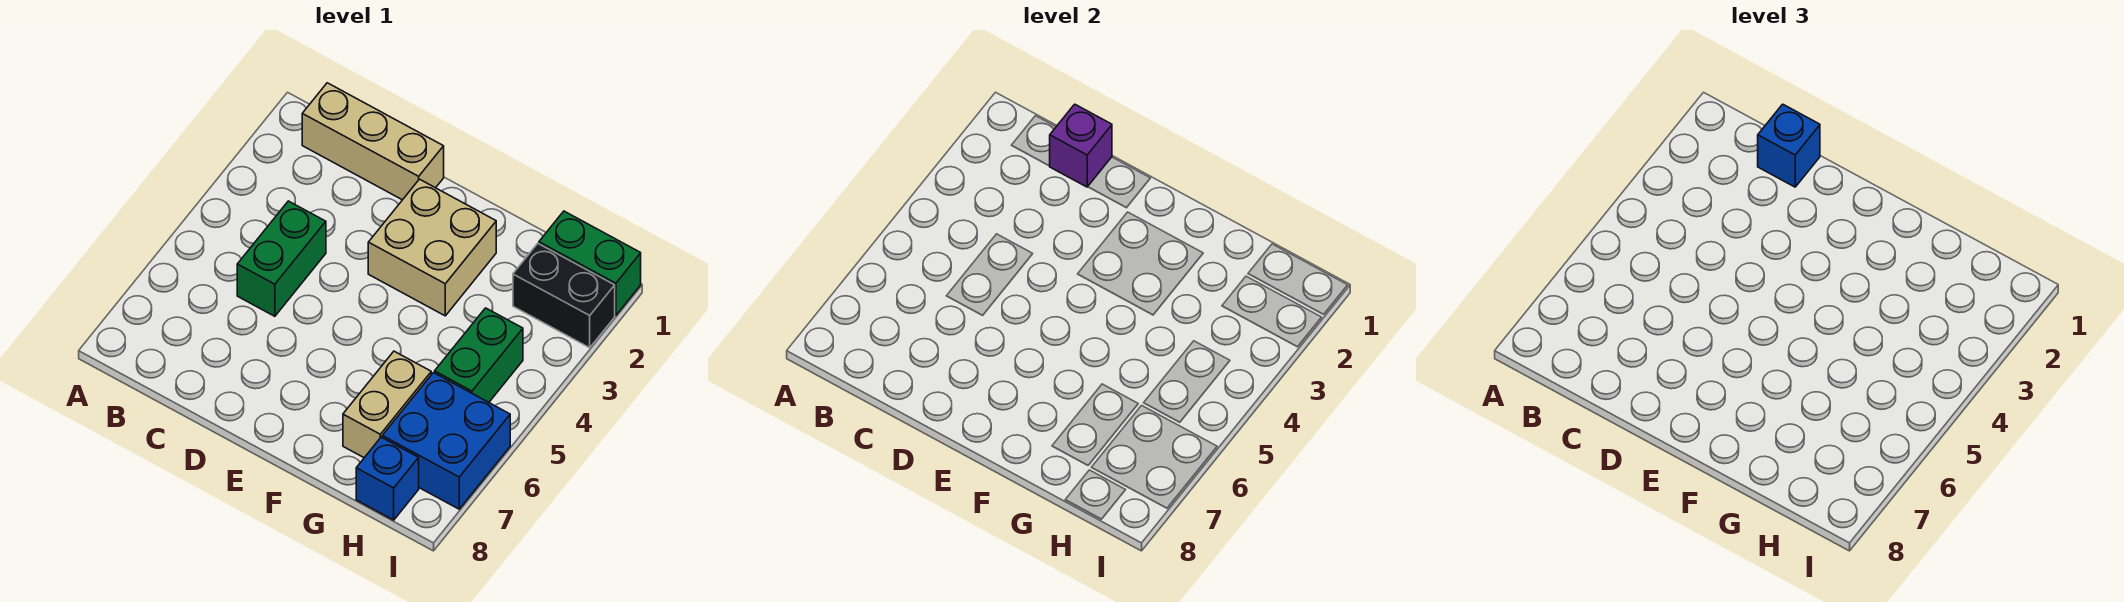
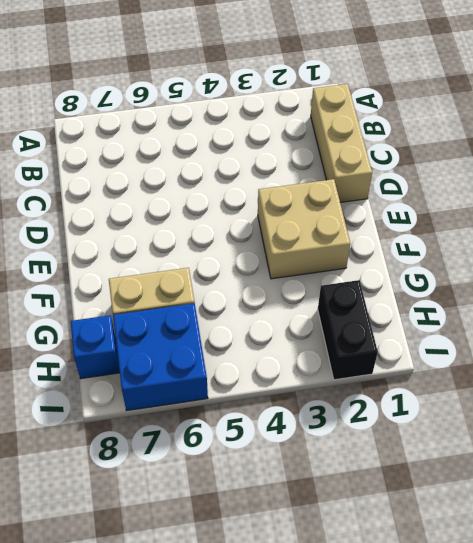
none -> green 1x2 brick [237,201,326,316]
none -> green 1x2 brick [539,211,641,315]

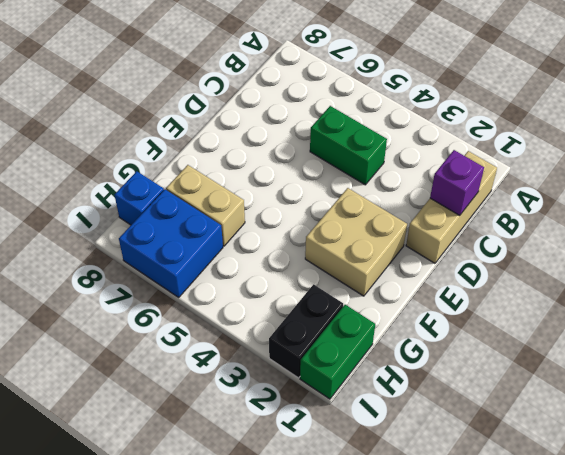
none -> green 1x2 brick [435,308,523,402]
none -> blue 1x1 brick [1758,104,1820,187]

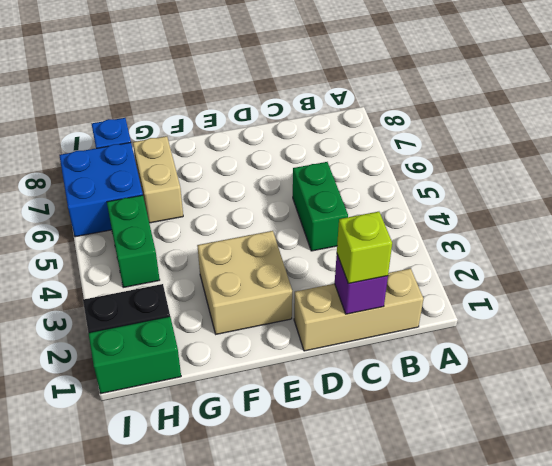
lime 1x1 brick [337,212,392,284] -> blue 1x1 brick [1758,104,1820,187]

